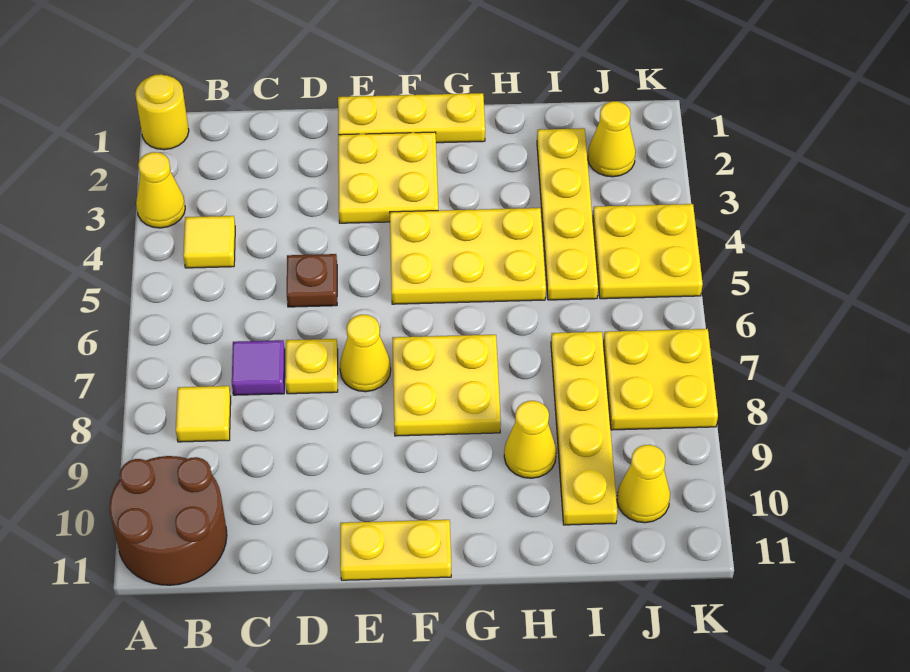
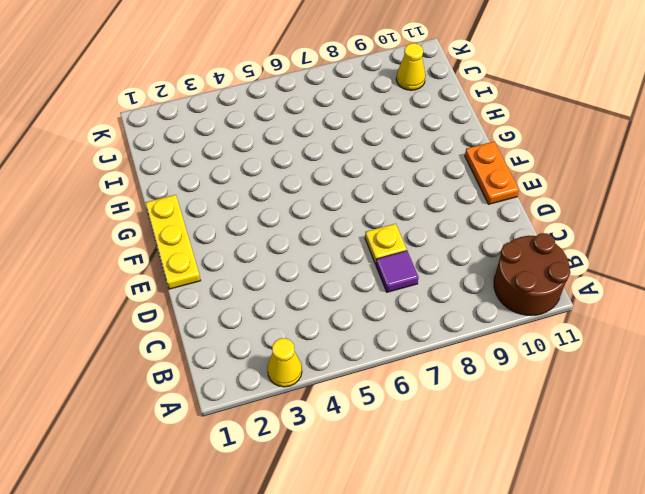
orange 1x2 plate [465,142,519,204] -> yellow 1x2 plate [340,520,451,580]
none -> yellow 1x1 round brick [135,74,189,150]
none -> yellow 1x1 tile [183,216,235,268]
none -> yellow 1x1 tile [176,386,231,442]

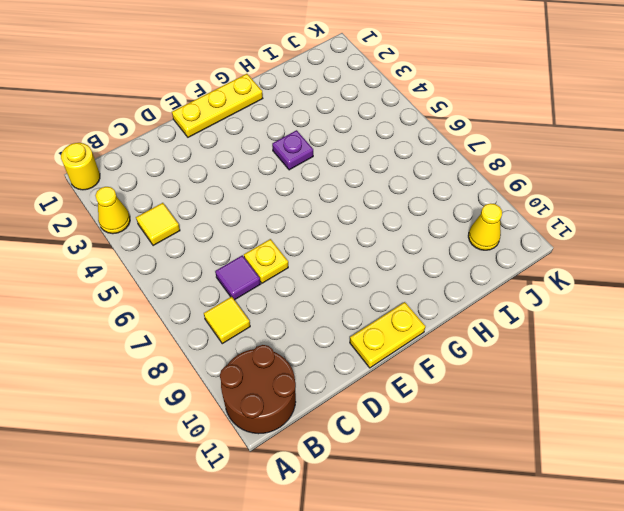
purple 1x1 plate [272,130,313,170] -> yellow 2x3 plate [390,208,546,304]
none -> brown 1x1 plate [287,254,337,307]
none -> yellow 2x2 plate [338,132,438,223]
none -> yellow 1x1 cone [340,315,391,392]

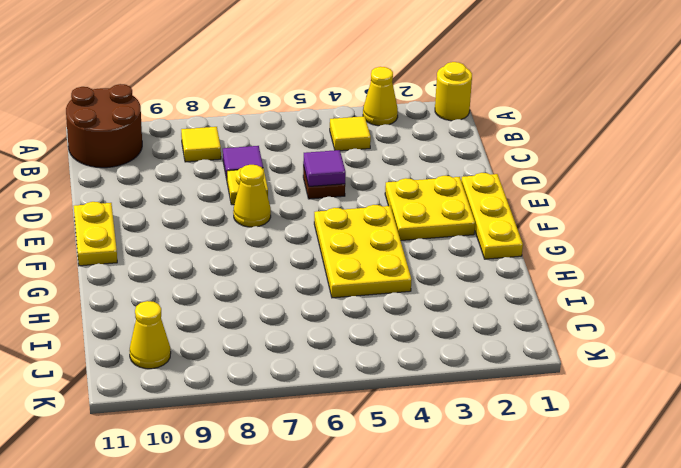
purple 1x1 tile [303,150,346,186] -> none
none -> yellow 2x2 plate [392,335,501,436]
none -> yellow 1x1 cone [504,401,556,478]
none -> yellow 1x4 plate [537,128,598,300]

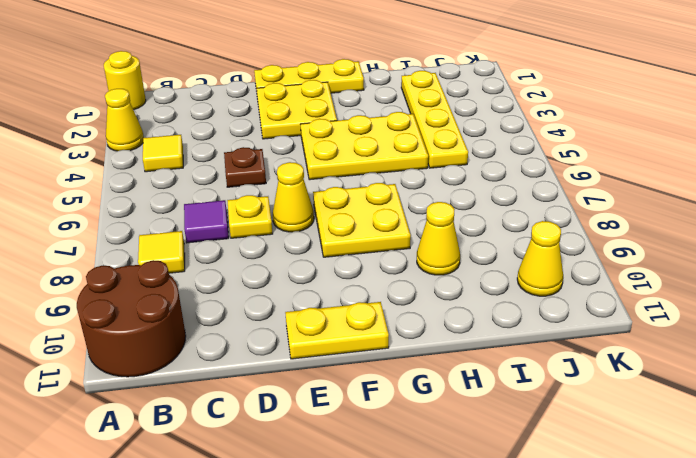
none -> yellow 1x4 plate [551,332,617,525]
none -> yellow 1x1 cone [588,101,636,177]
none -> yellow 2x2 plate [593,204,703,299]

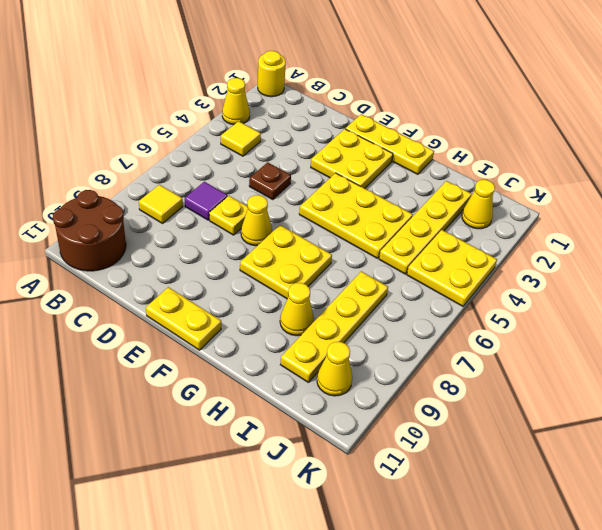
none -> yellow 2x2 plate [604,329,718,430]

